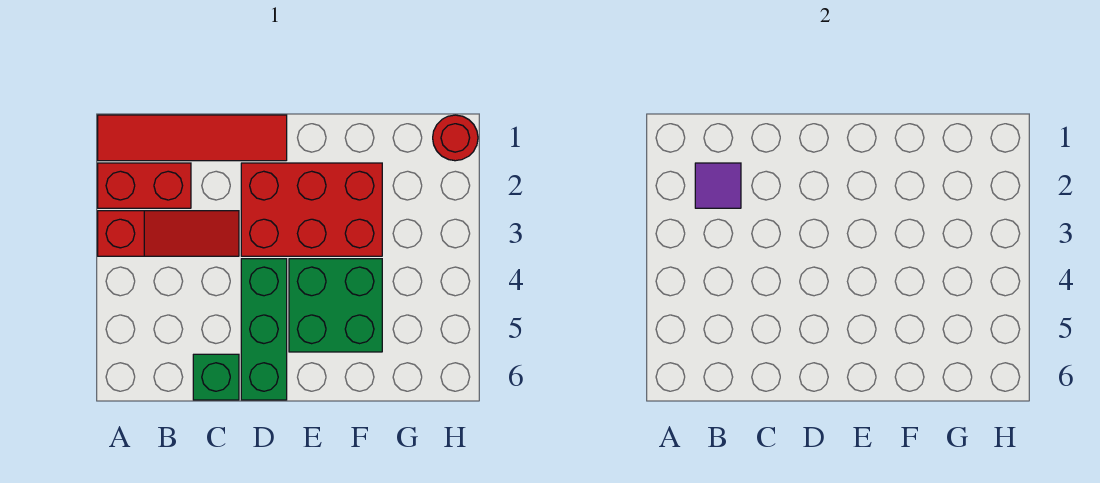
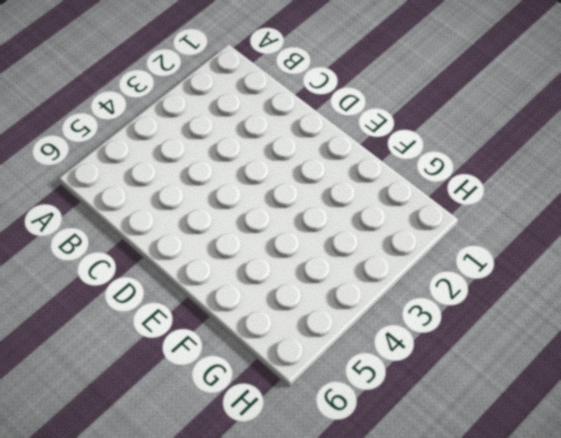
none -> red 1x4 tile [98,115,287,161]
none -> red 1x2 brick [98,163,191,208]

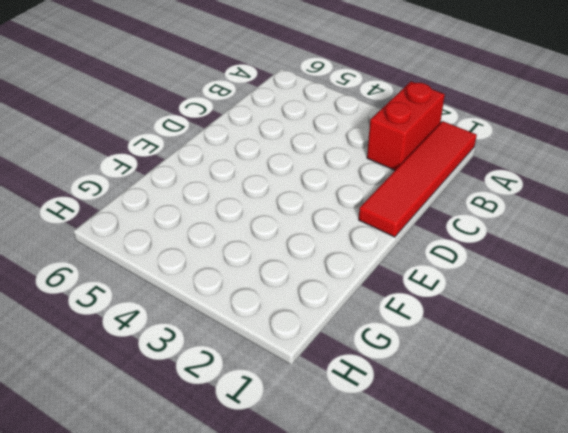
none -> red 1x3 slope [98,211,239,256]
none -> green 1x1 brick [193,354,239,400]

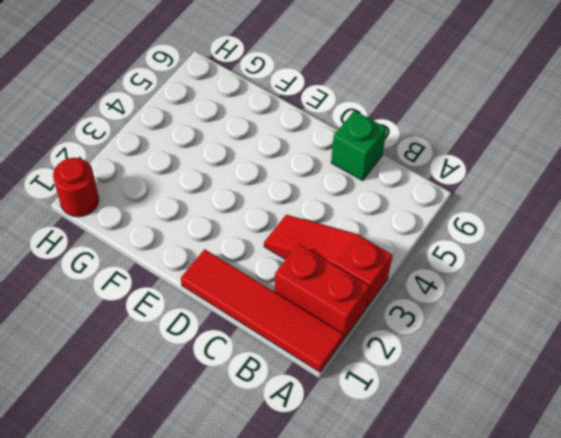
none -> red 2x3 brick [241,163,382,256]
none -> green 1x3 brick [241,259,287,400]

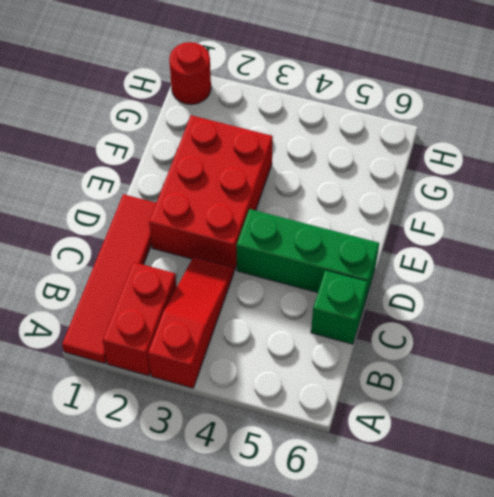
none -> green 2x2 brick [289,259,382,352]
none -> purple 1x1 tile [695,163,741,208]

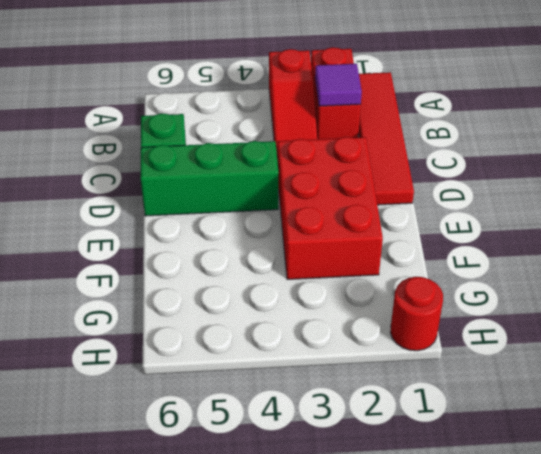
none -> green 2x2 brick [289,259,382,352]

